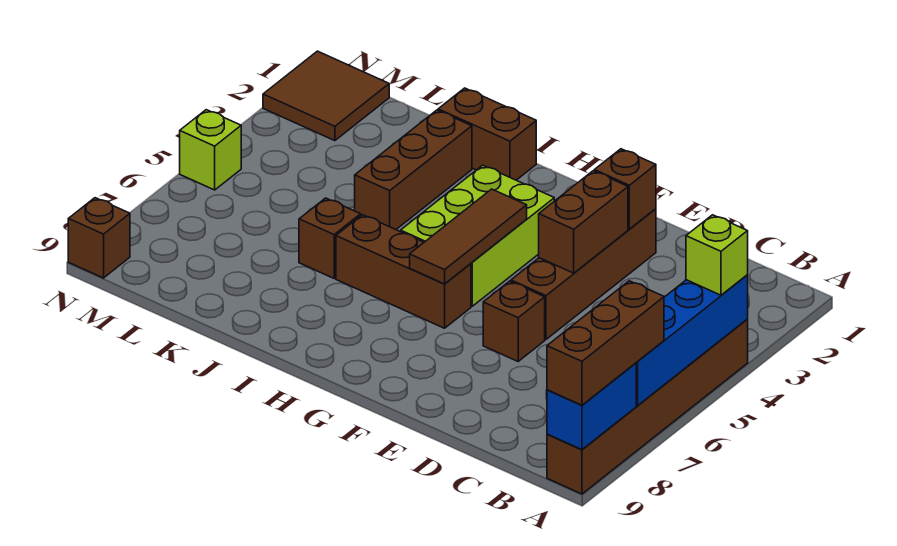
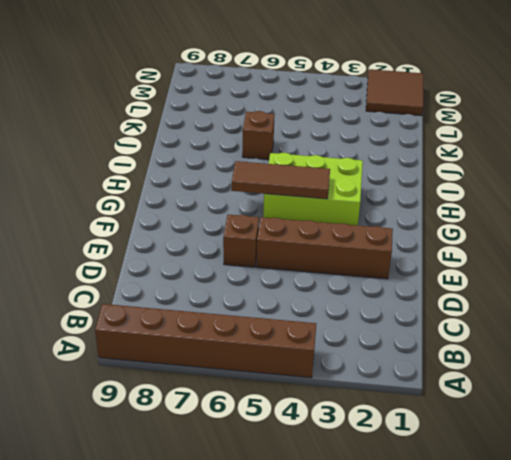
none -> brown 1x3 brick [336,215,471,328]
none -> brown 1x2 brick [438,88,536,180]
none -> brown 1x3 brick [355,110,472,230]

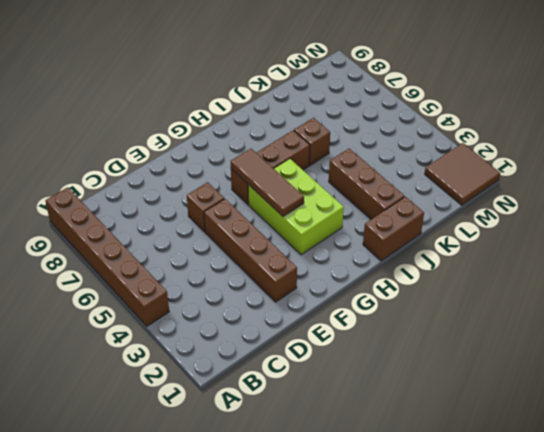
none -> lime 1x1 brick [180,110,241,190]
none -> brown 1x1 brick [68,198,130,278]
none -> blue 1x4 brick [636,275,748,406]

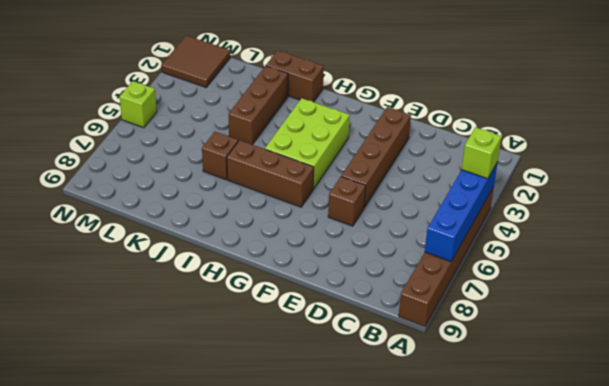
none -> brown 1x1 brick [68,198,130,278]
none -> blue 1x2 brick [547,363,636,450]
none -> brown 1x1 brick [594,149,656,229]

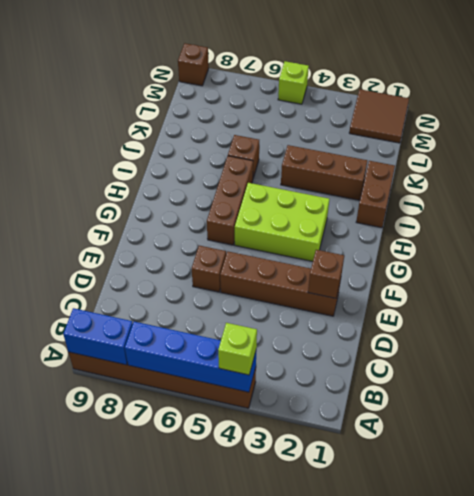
none -> brown 1x2 brick [539,171,628,273]
none -> brown 1x3 tile [410,189,527,284]
none -> brown 1x3 brick [547,281,664,405]

